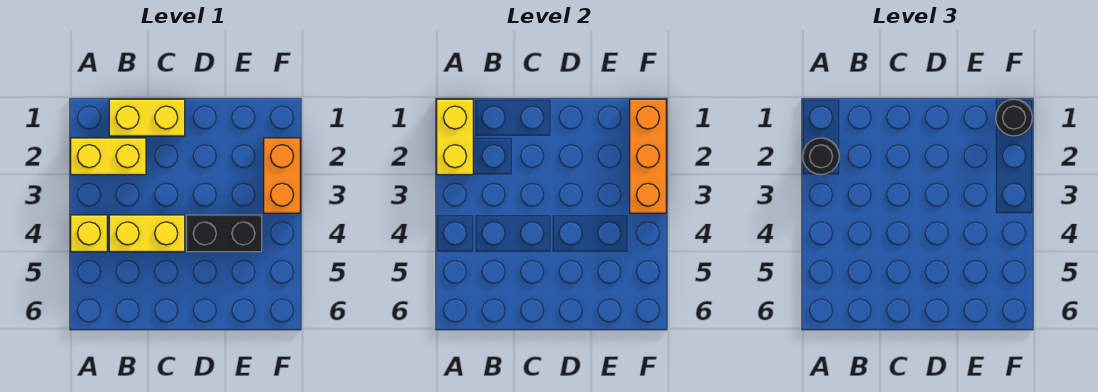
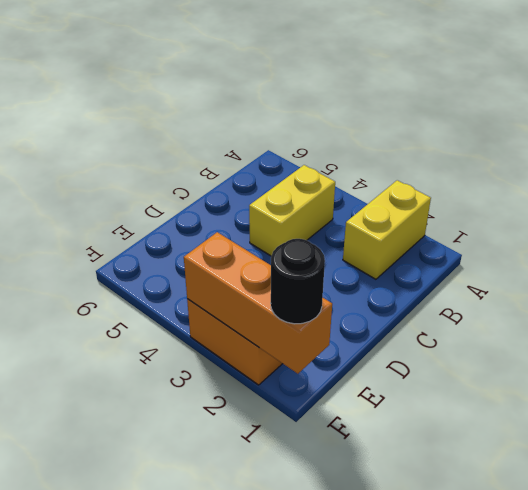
none -> yellow 1x1 brick [71,215,107,252]
none -> yellow 1x2 brick [109,99,185,136]

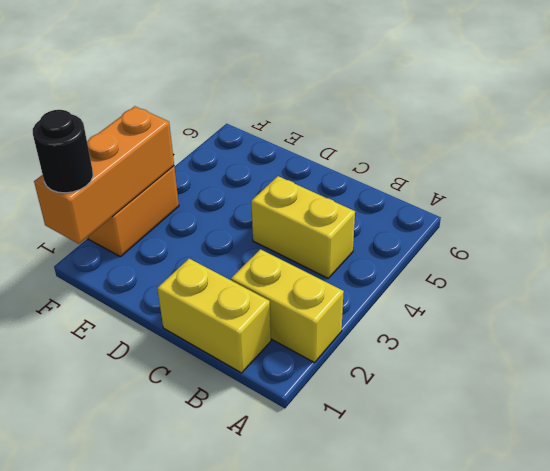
none -> yellow 1x1 brick [71,215,107,252]
none -> black 1x2 brick [186,215,262,252]

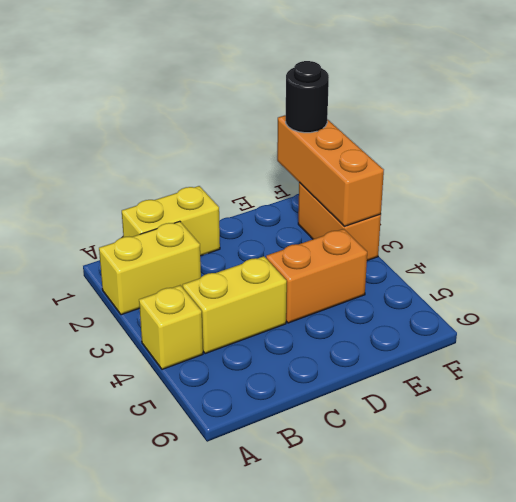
orange 1x2 brick [266,229,367,323] -> black 1x2 brick [186,215,262,252]
none -> yellow 1x2 brick [437,99,473,175]
none -> black 1x1 round brick [803,138,839,175]

